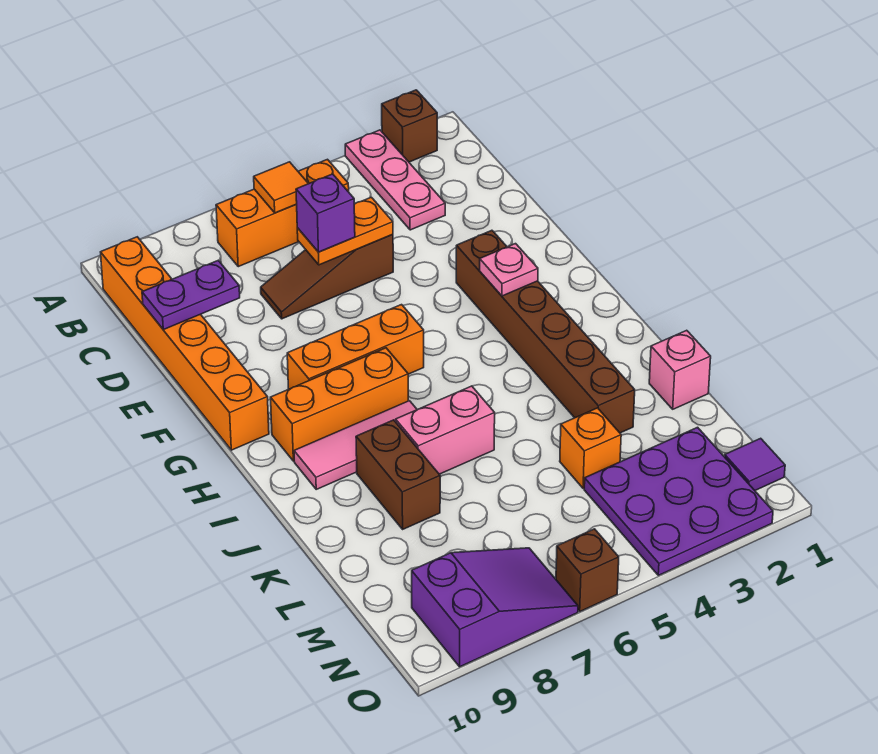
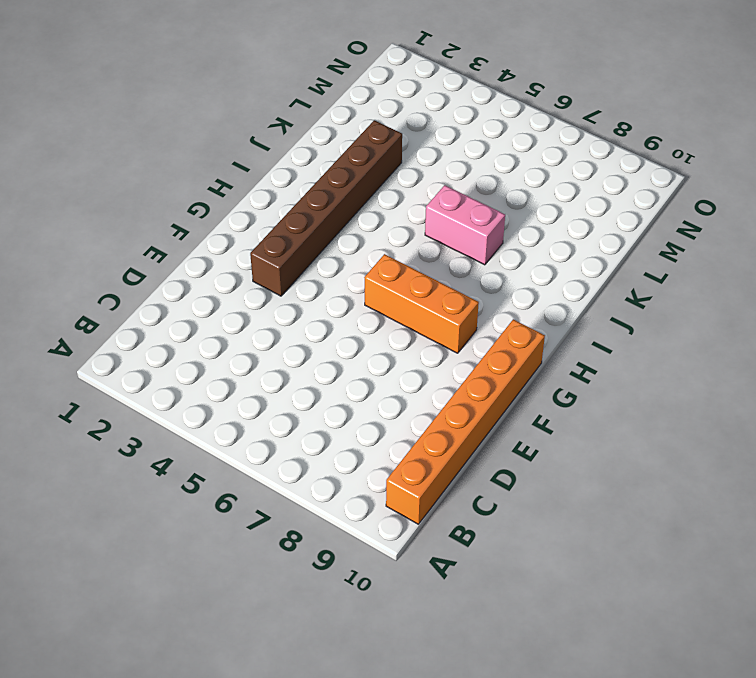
none -> brown 1x1 brick [382,90,437,162]
none -> pink 1x3 plate [345,130,445,230]
none -> orange 1x3 brick [216,159,349,267]

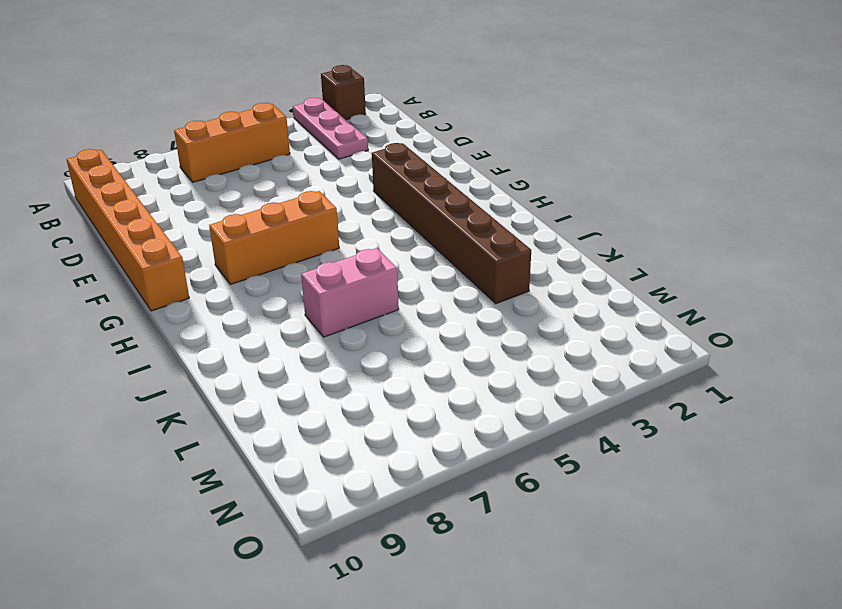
none -> brown 1x3 slope [261,234,393,319]
none -> orange 1x3 brick [271,348,408,461]
none -> pink 1x3 tile [294,401,417,489]

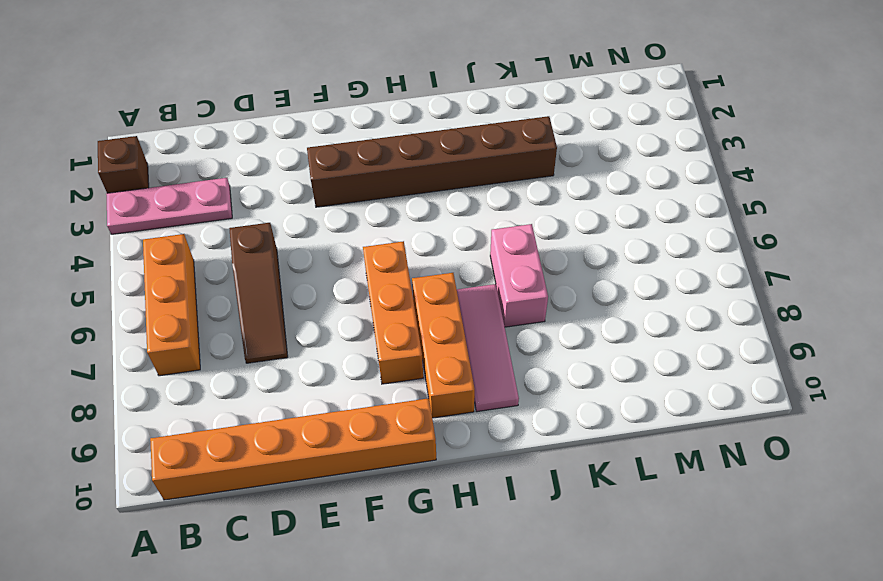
none -> brown 1x2 brick [356,420,440,529]
none -> pink 1x1 brick [649,330,711,409]
none -> orange 1x1 brick [560,408,621,488]

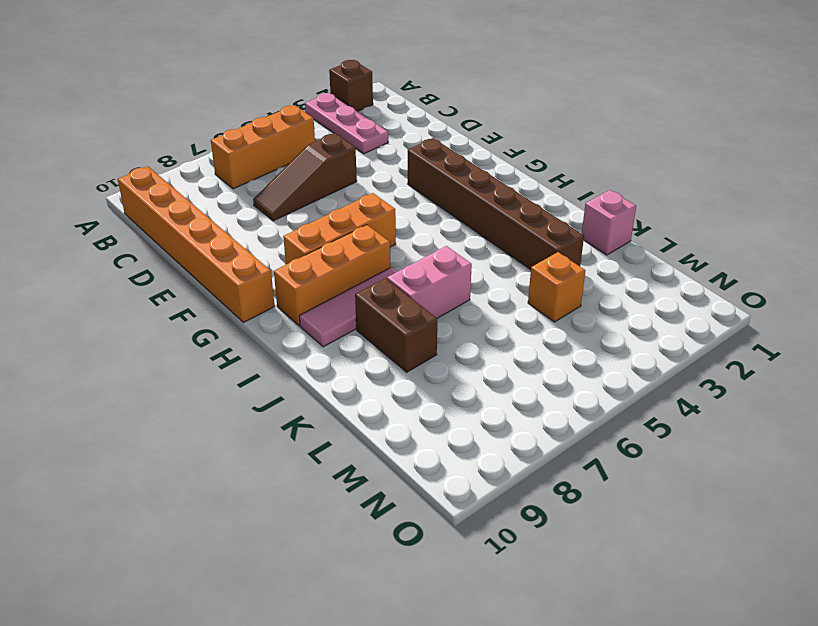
none -> purple 3x3 plate [584,427,773,575]
none -> purple 1x1 tile [725,438,785,490]
none -> purple 2x3 slope [412,548,578,667]

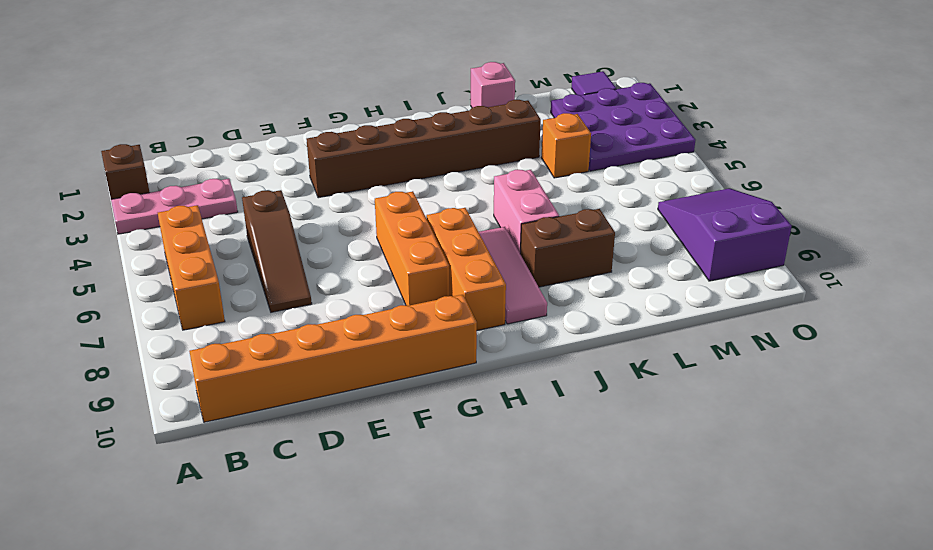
none -> brown 1x1 brick [556,529,619,611]
none -> orange 1x1 tile [254,162,308,213]
none -> orange 1x2 plate [297,197,393,265]

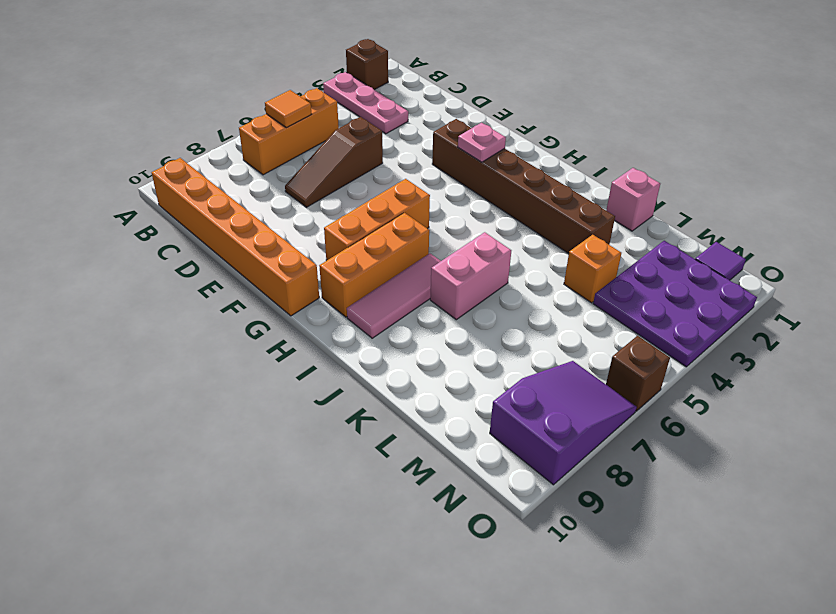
none -> brown 1x2 brick [356,420,440,529]
none -> orange 1x2 plate [297,197,393,265]
none -> purple 1x2 plate [142,261,240,330]

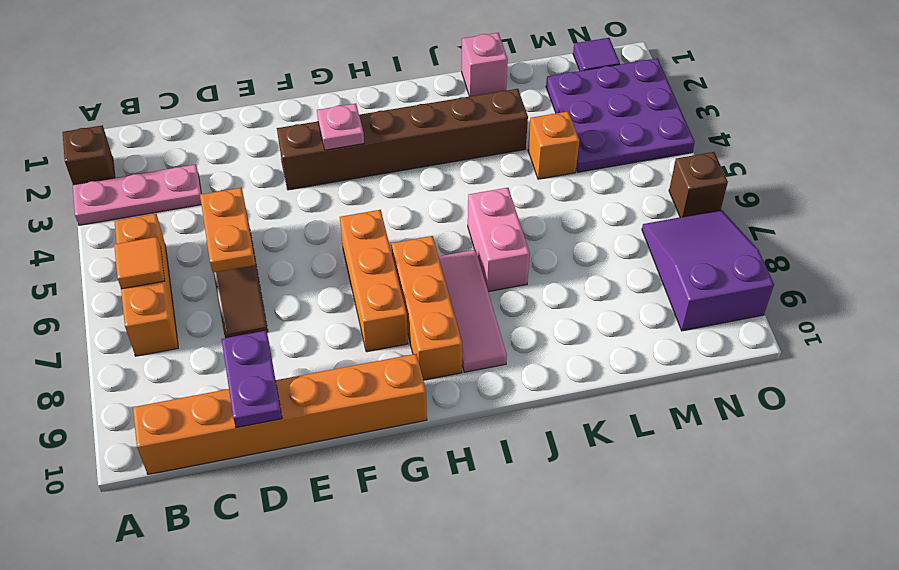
none -> brown 1x2 brick [356,420,440,529]
none -> purple 1x1 brick [296,174,355,252]

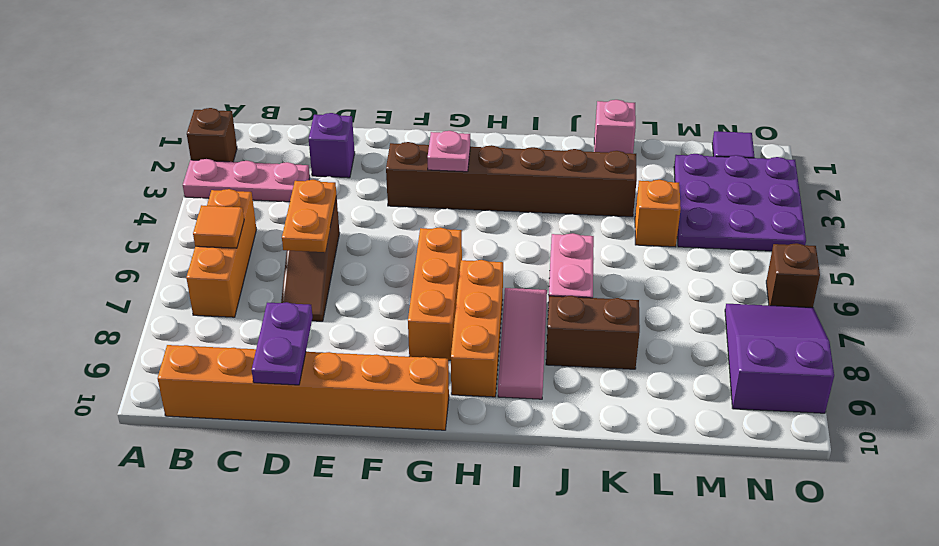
purple 1x1 brick [309,113,355,178] -> purple 1x1 brick moved to [296,174,355,252]

